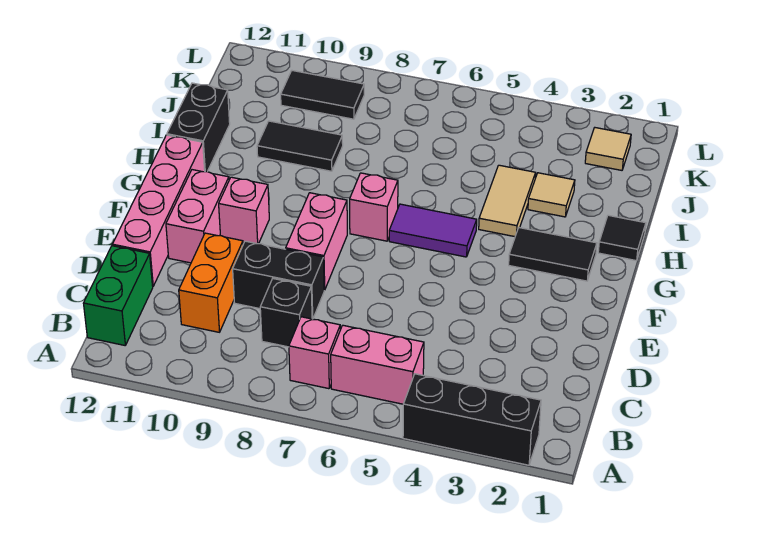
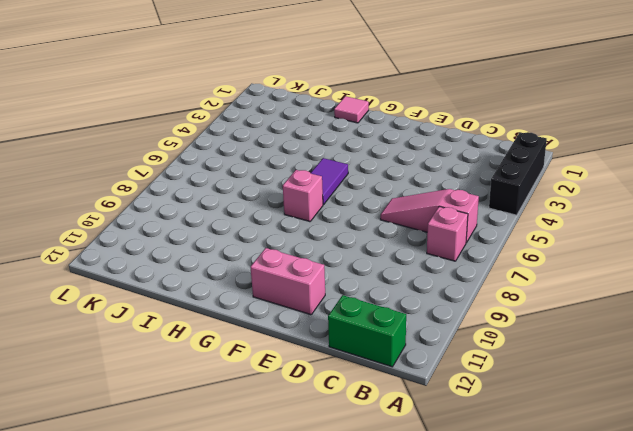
pink 1x3 slope [380,189,479,243] -> pink 1x2 brick [331,325,424,404]
pink 1x1 tile [334,96,369,123] -> black 1x1 tile [598,215,646,261]
none -> black 1x1 brick [260,279,312,347]
none -> orange 1x2 brick [179,233,243,332]
none -> black 1x2 brick [233,241,324,319]

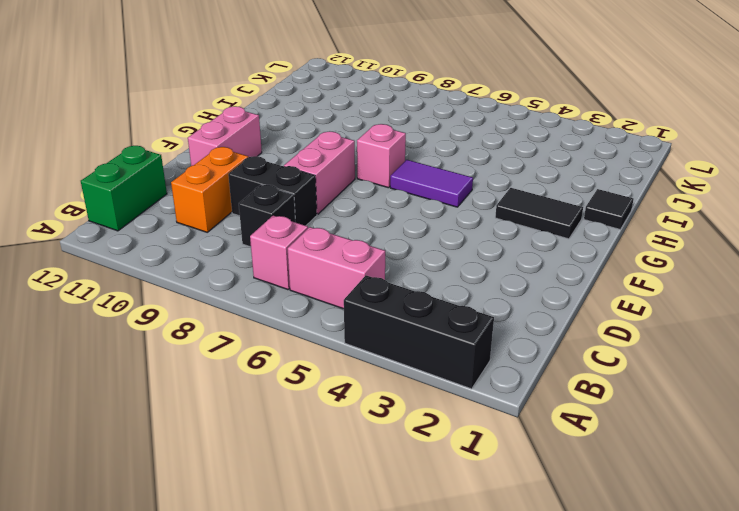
none -> pink 1x4 brick [112,135,205,286]
none -> pink 1x1 brick [219,177,269,244]
none -> tan 1x2 tile [479,165,536,237]

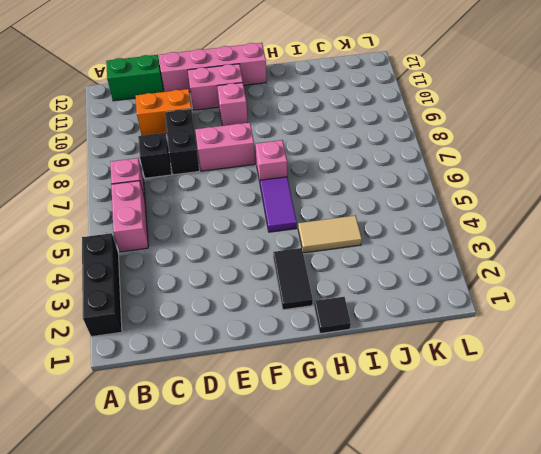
none -> black 1x2 brick [167,83,230,172]
none -> tan 1x1 tile [528,173,575,217]
none -> black 1x2 tile [257,121,343,171]

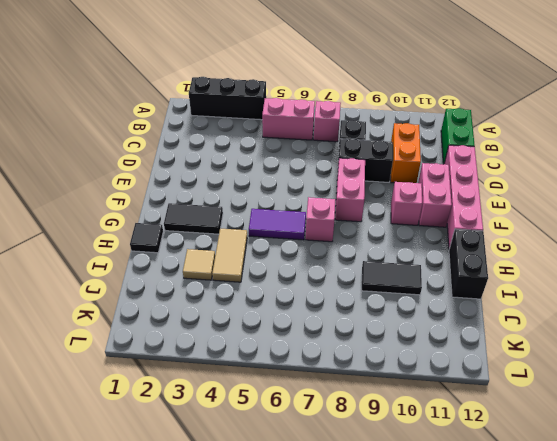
none -> tan 1x1 tile [585,128,631,170]
none -> black 1x2 tile [281,71,364,119]

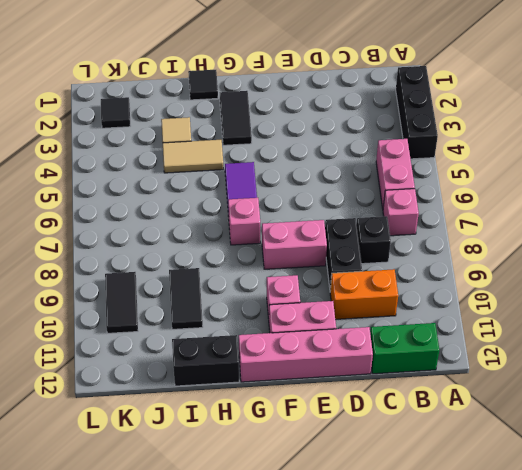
black 1x1 tile [101,97,130,128] -> tan 1x1 tile [585,128,631,170]

